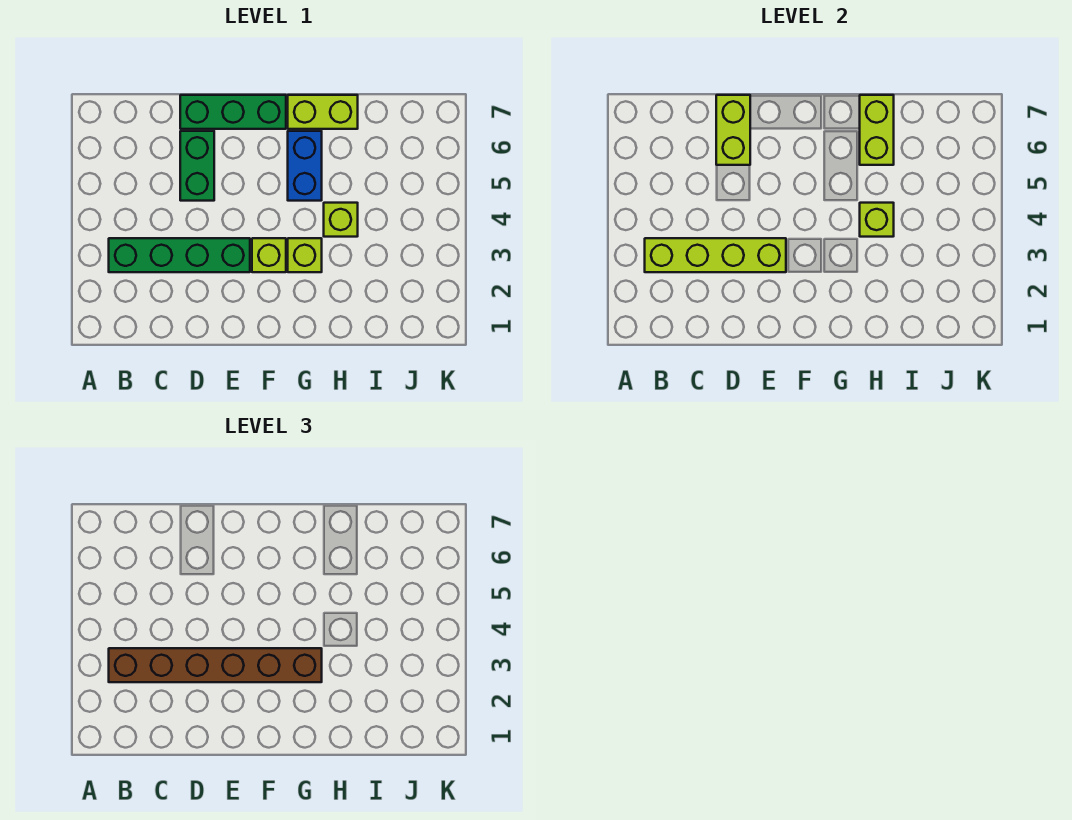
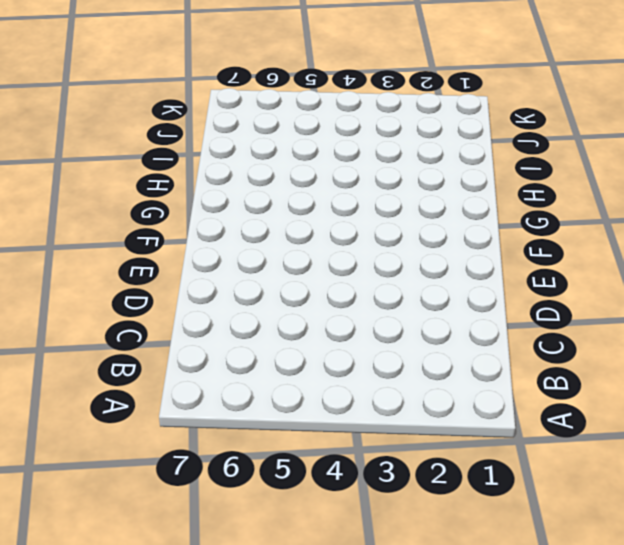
none -> green 1x4 brick [109,238,250,272]
none -> green 1x2 brick [180,131,214,201]
none -> green 1x3 brick [180,95,286,129]

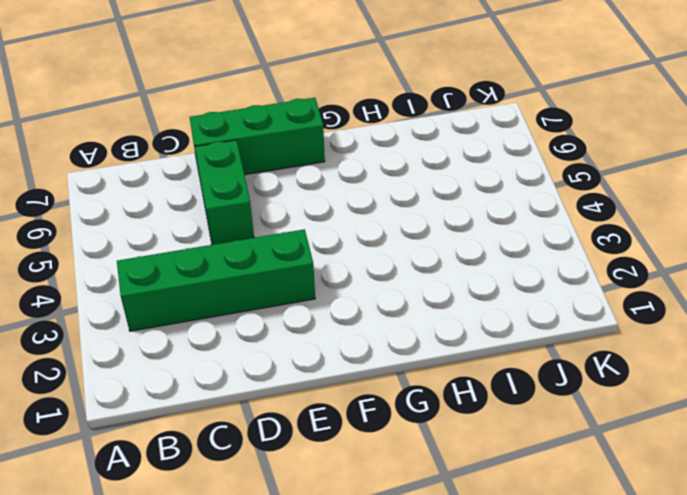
none -> lime 1x1 brick [252,238,286,272]
none -> lime 1x1 brick [288,238,322,272]
none -> blue 1x2 brick [288,131,322,201]

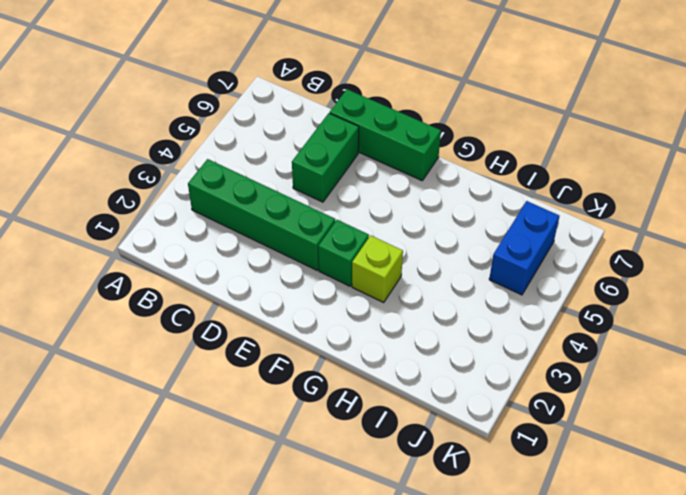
green 1x1 brick [318,220,369,286] -> lime 1x1 brick [252,238,286,272]
blue 1x2 brick [489,201,559,295] -> blue 1x2 brick moved to [288,131,322,201]
none -> lime 1x2 brick [288,95,358,129]
none -> lime 1x1 brick [324,203,358,237]
none -> lime 1x4 brick [645,238,786,272]

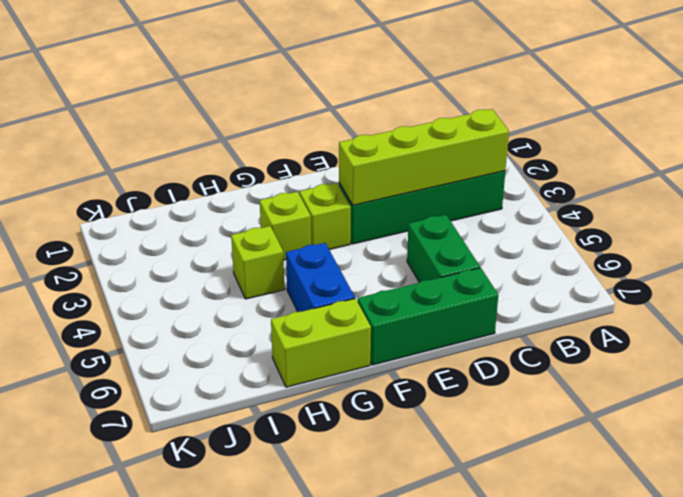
none -> lime 1x2 brick [716,95,750,165]
none -> lime 1x1 brick [860,203,894,237]
none -> lime 1x2 brick [860,95,894,165]

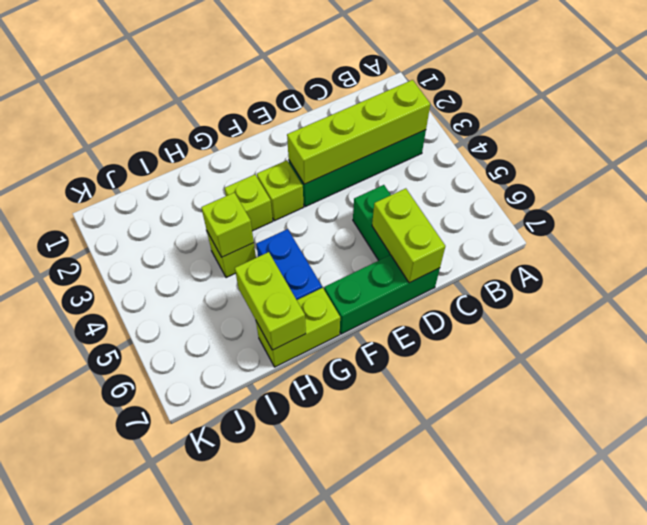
none -> brown 1x6 brick [109,648,322,682]

